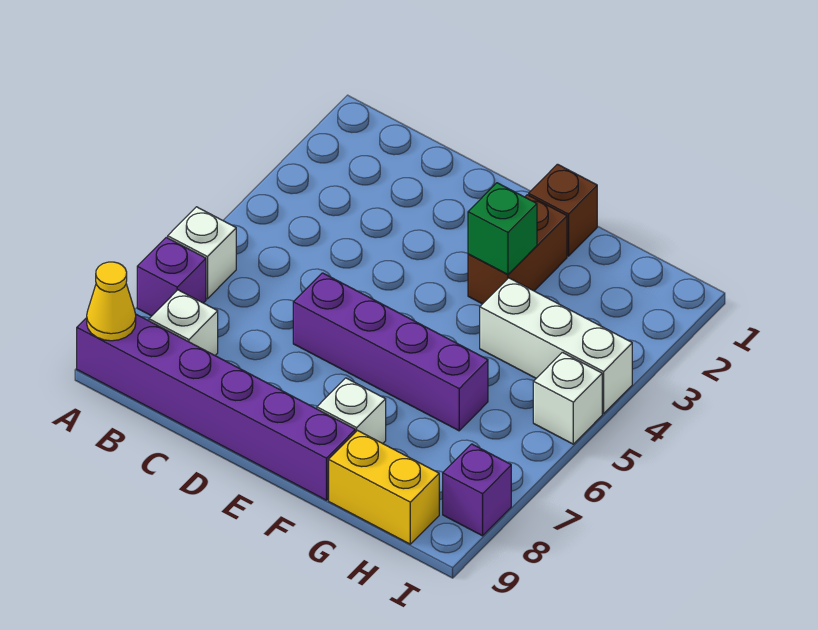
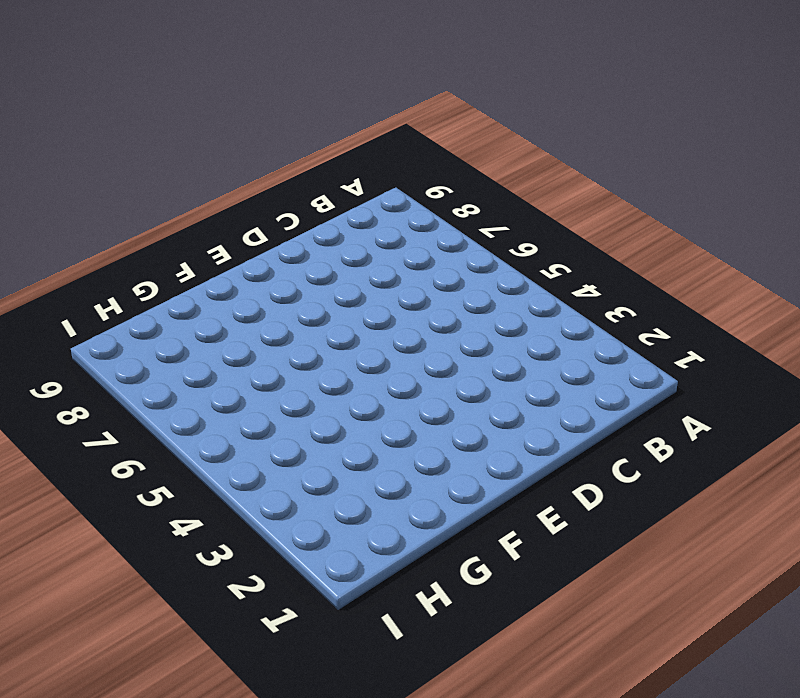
none -> white 1x1 brick [168,207,236,299]
none -> purple 1x1 brick [137,237,206,316]
none -> purple 1x6 brick [77,314,355,500]

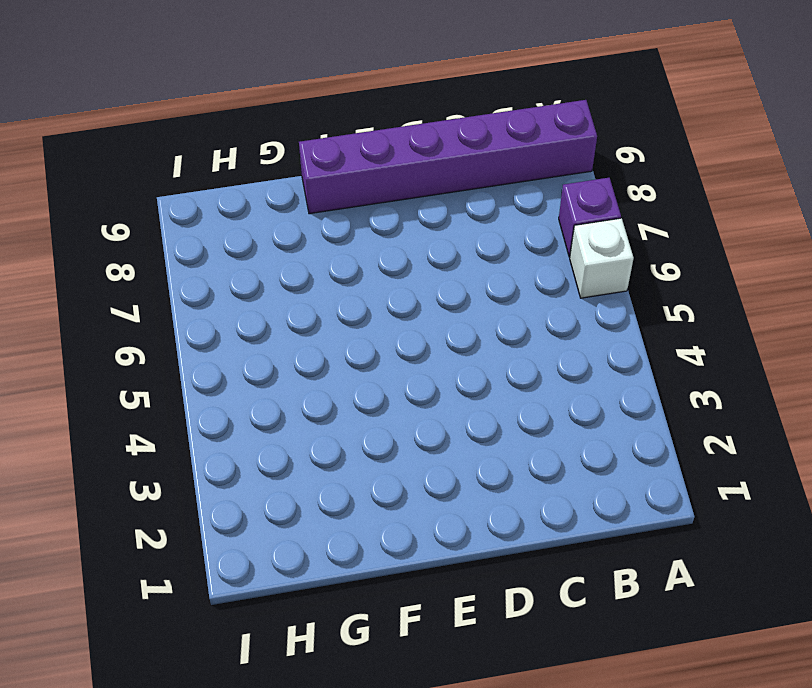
none -> white 1x1 brick [149,290,218,355]
none -> purple 1x4 brick [293,273,488,431]
none -> brown 1x1 brick [529,164,597,256]

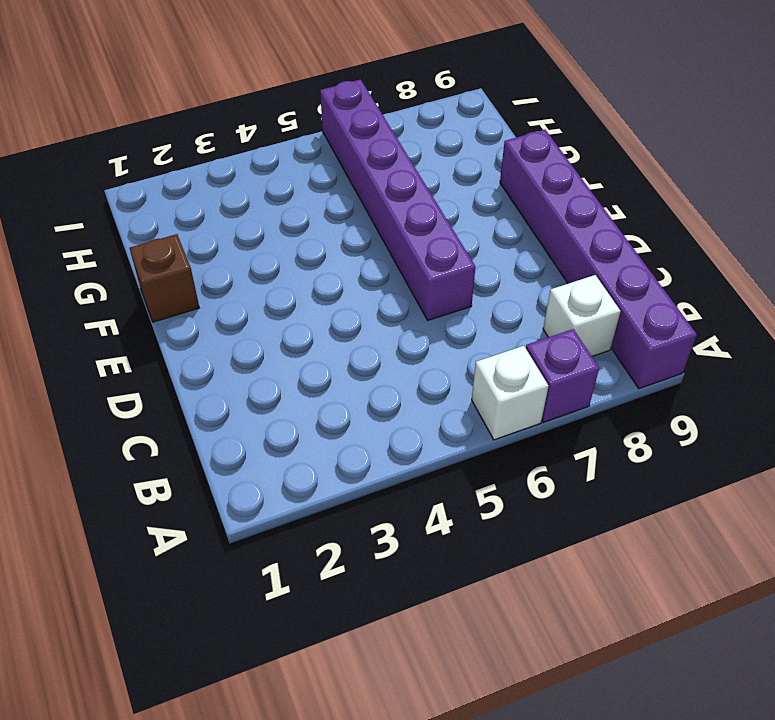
purple 1x6 brick [320,79,475,320] -> purple 1x4 brick [293,273,488,431]
none -> brown 1x2 brick [468,195,567,304]
none -> white 1x1 brick [317,378,386,444]
none -> white 1x3 brick [480,278,632,414]

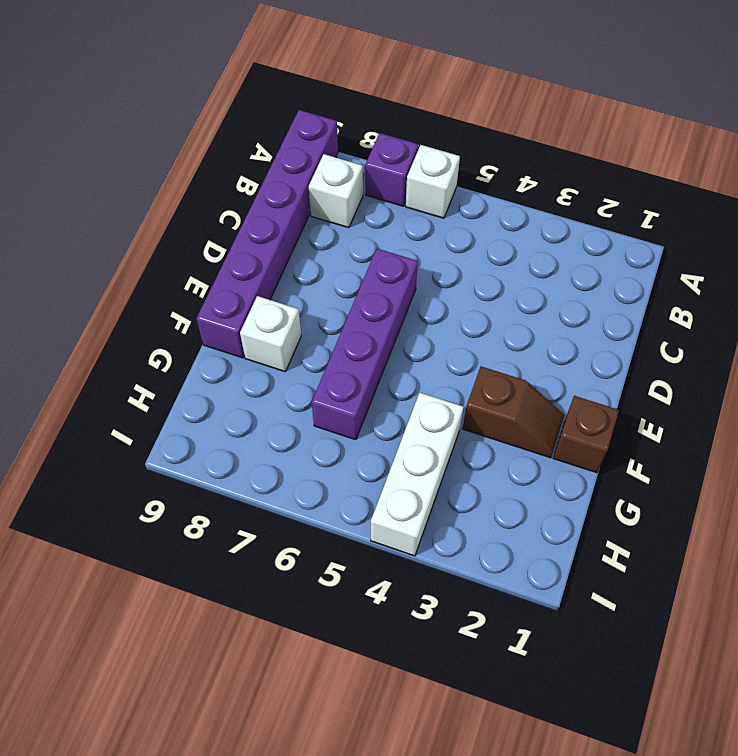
brown 1x2 slope [463,366,564,458] -> brown 1x2 brick [468,195,567,304]
none -> yellow 1x2 brick [329,431,439,544]
none -> white 1x1 brick [533,352,602,444]
none -> purple 1x1 brick [443,444,511,536]

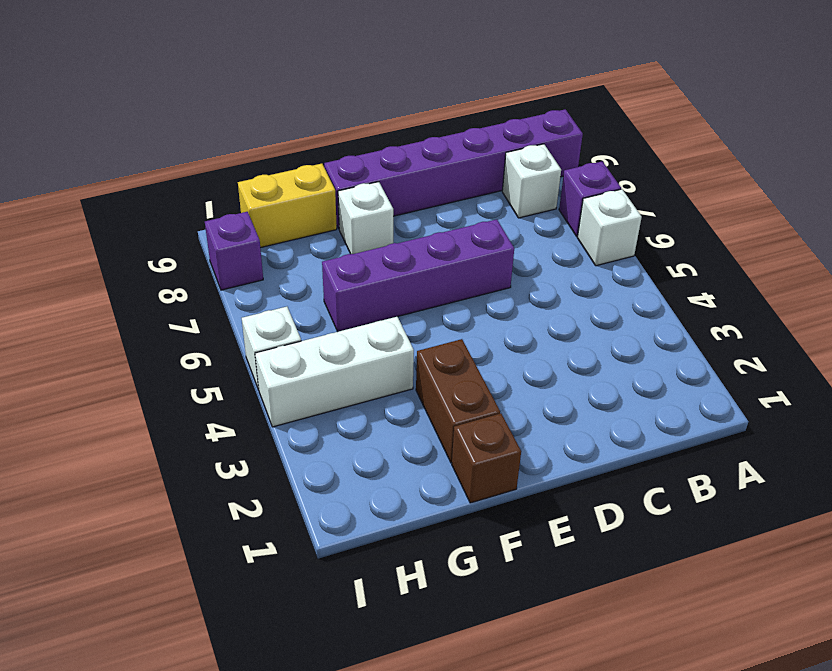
none -> yellow 1x1 cone [87,262,136,341]
none -> green 1x1 brick [468,183,537,274]

